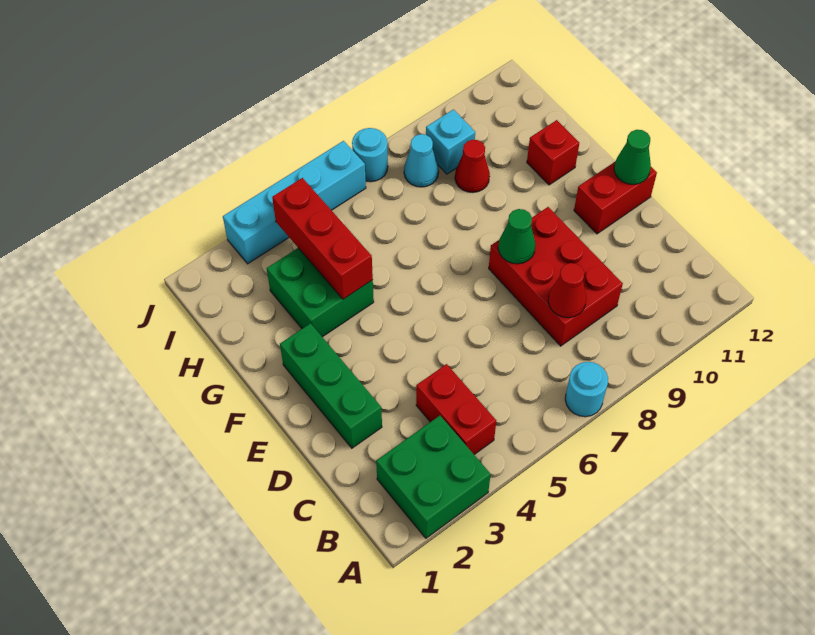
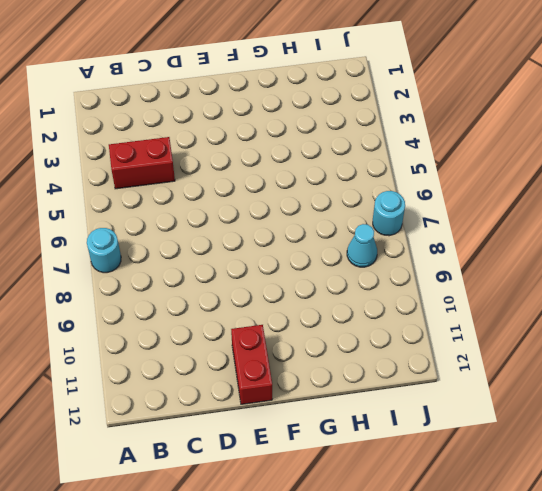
none -> green 2x2 brick [376,416,491,538]
none -> red 2x3 brick [489,207,623,346]
none -> green 1x3 brick [280,323,382,448]

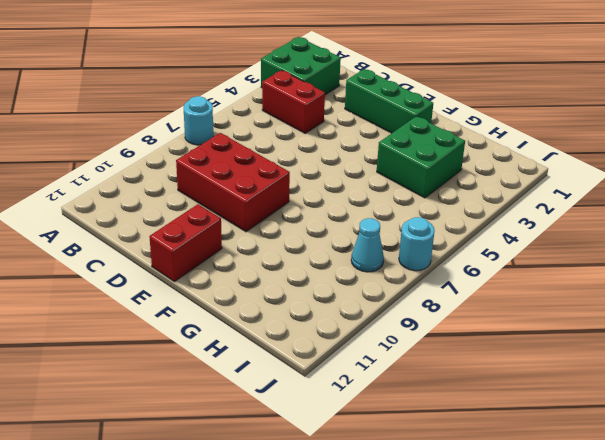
none -> red 1x1 brick [527,120,579,185]
none -> red 1x1 cone [455,140,490,192]
none -> cyan 1x1 brick [426,110,475,174]

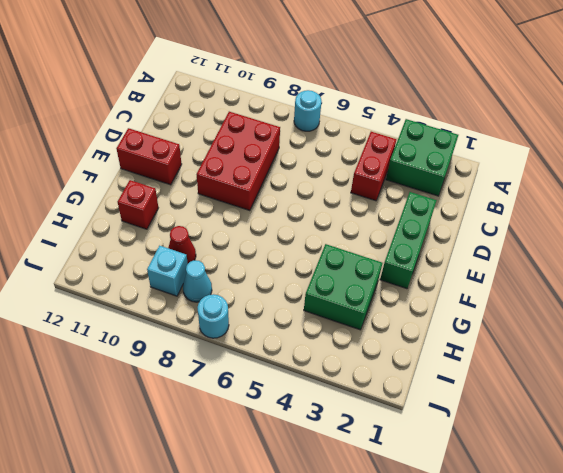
none -> cyan 1x4 brick [223,141,366,264]
none -> red 1x1 cone [548,263,586,318]
none -> green 1x1 cone [498,209,536,264]

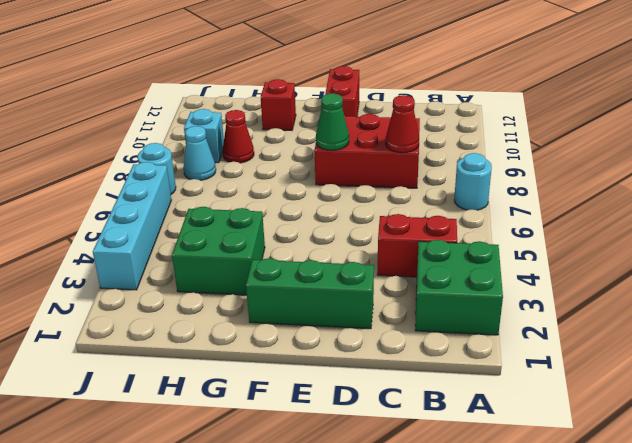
none -> green 1x1 cone [614,130,651,184]
none -> red 1x3 brick [272,178,373,299]

